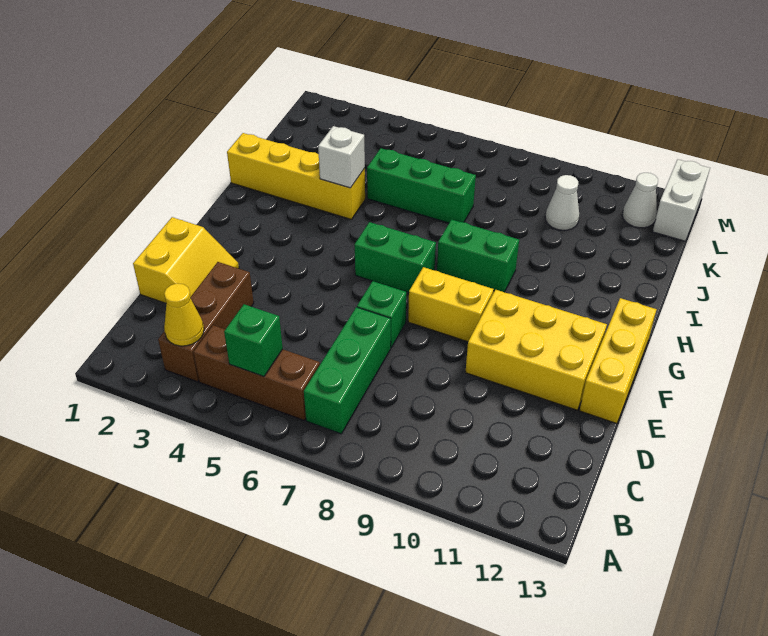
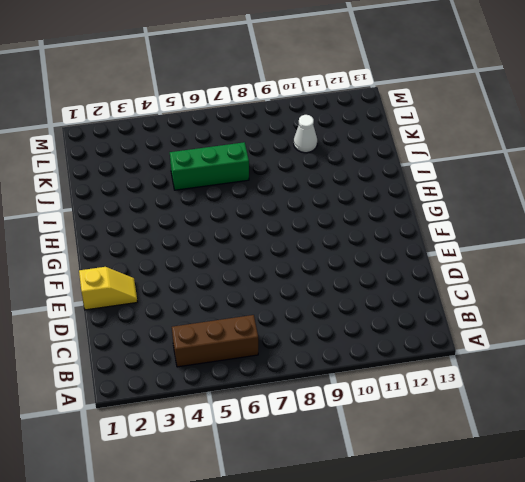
yellow 1x2 slope [79,267,137,310] -> yellow 2x2 slope [133,217,239,303]
none -> brown 1x3 brick [158,262,254,382]
none -> green 1x3 brick [304,307,391,434]
none -> green 1x1 brick [357,281,406,347]

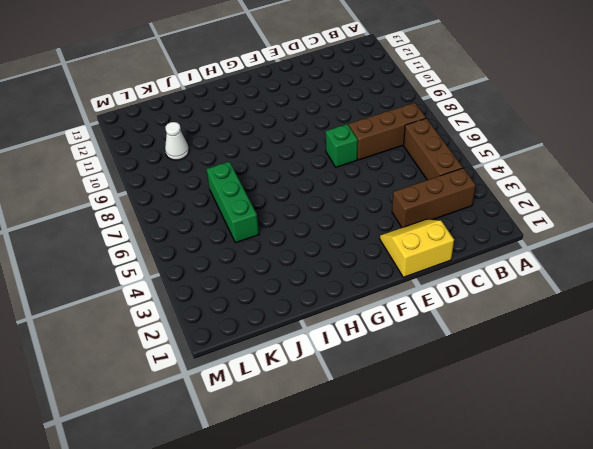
brown 1x3 brick [349,103,426,160] -> green 1x3 brick [304,307,391,434]
none -> yellow 2x3 brick [465,290,607,410]
none -> yellow 1x3 brick [580,298,657,424]
none -> yellow 1x2 brick [408,267,494,342]

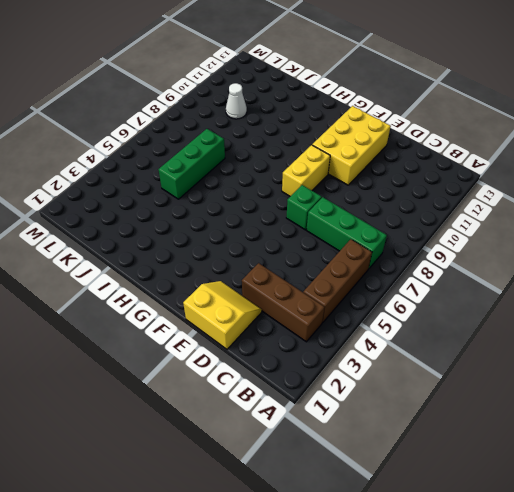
none -> yellow 1x3 brick [580,298,657,424]
none -> green 1x2 brick [354,222,436,293]
none -> green 1x2 brick [437,220,519,292]

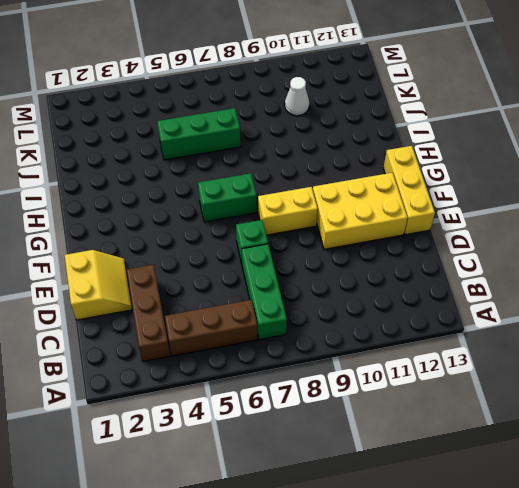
none -> green 1x2 brick [437,220,519,292]
none -> yellow 1x4 brick [227,133,365,220]
none -> white 1x1 cone [622,173,658,228]

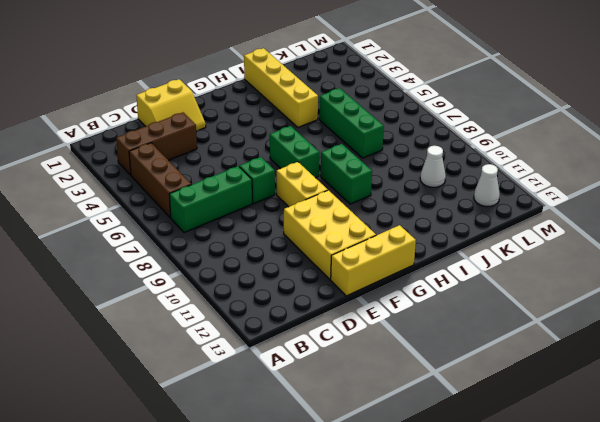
none -> white 1x2 brick [653,159,710,241]
none -> yellow 1x1 cone [164,283,204,346]
none -> green 1x1 brick [224,304,283,376]

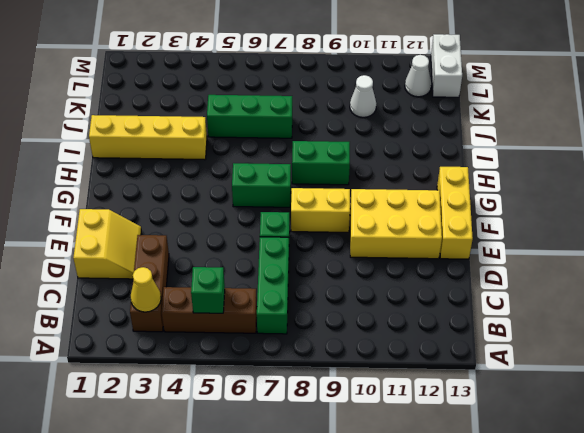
none -> white 1x1 brick [318,126,365,188]

